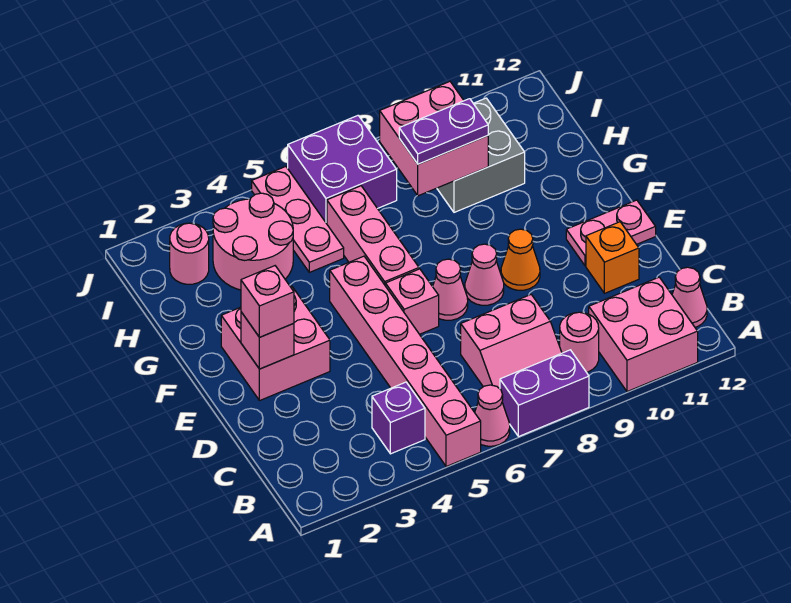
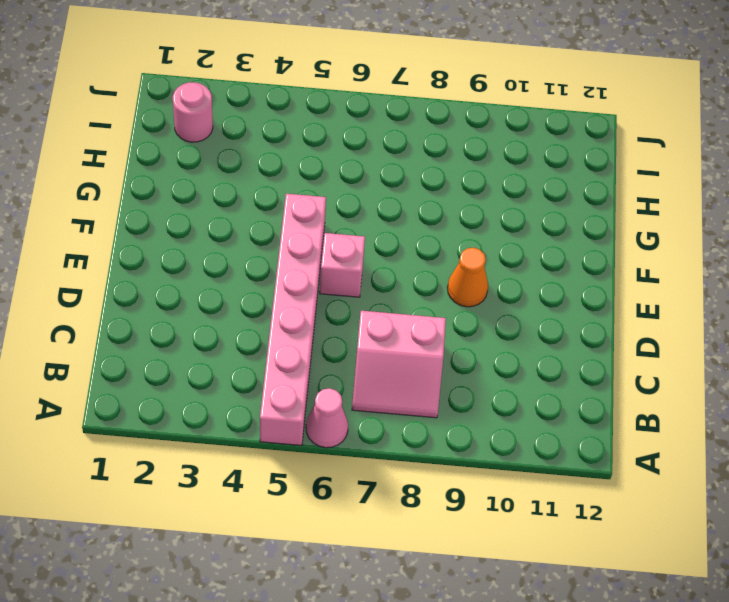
none -> purple 1x2 brick [500,350,589,437]
none -> pink 2x2 brick [589,277,698,392]
none -> purple 1x1 brick [372,382,425,454]

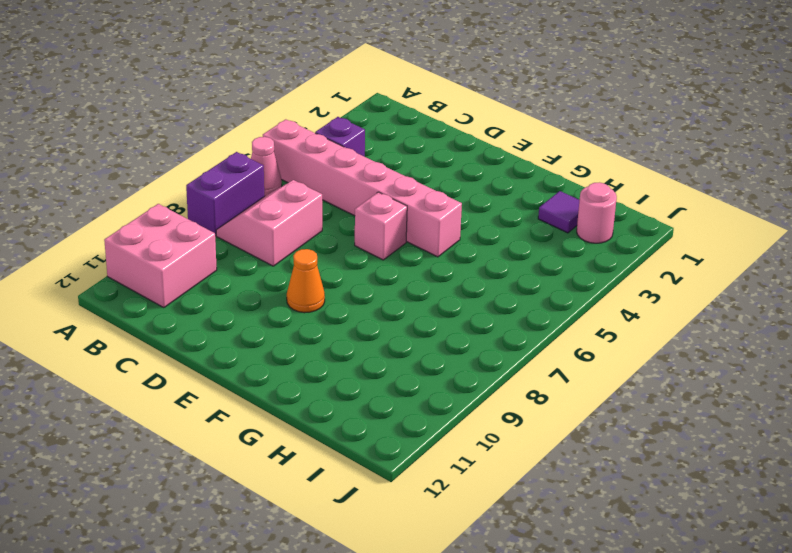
purple 1x1 tile [538,191,579,233] -> none
none -> pink 1x1 round brick [560,312,599,372]
none -> pink 1x1 cone [672,267,707,327]
none -> orange 1x1 brick [586,222,639,293]

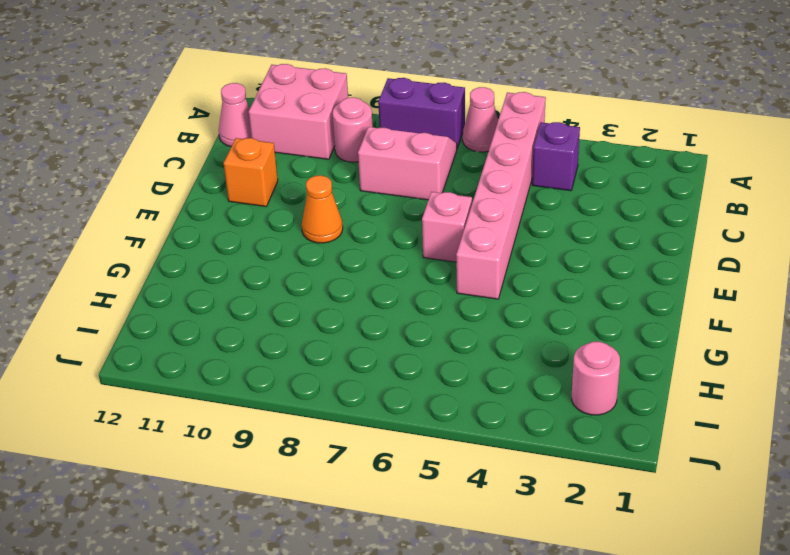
none -> pink 2x2 brick [221,286,330,401]
none -> pink 1x1 cone [433,259,468,320]
none -> pink 1x1 cone [465,244,504,305]

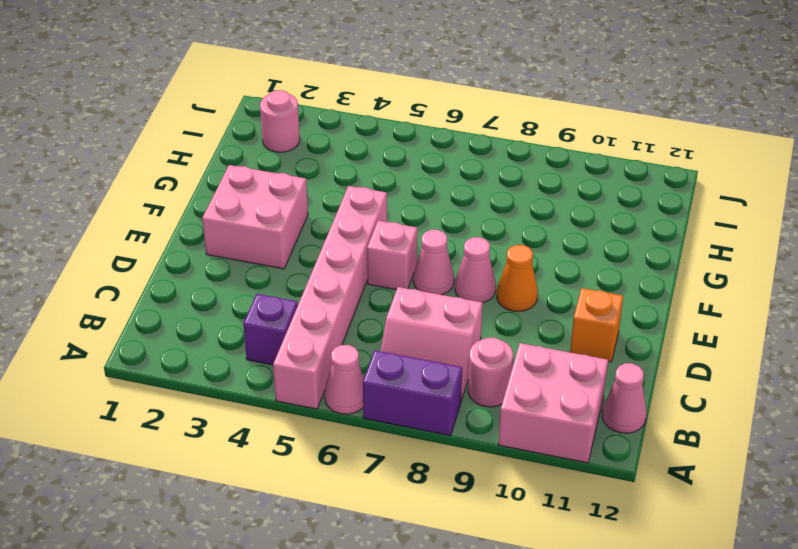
none -> pink 1x2 plate [566,200,656,266]
none -> pink 1x3 brick [327,186,419,286]
none -> pink 2x2 round brick [213,193,293,290]

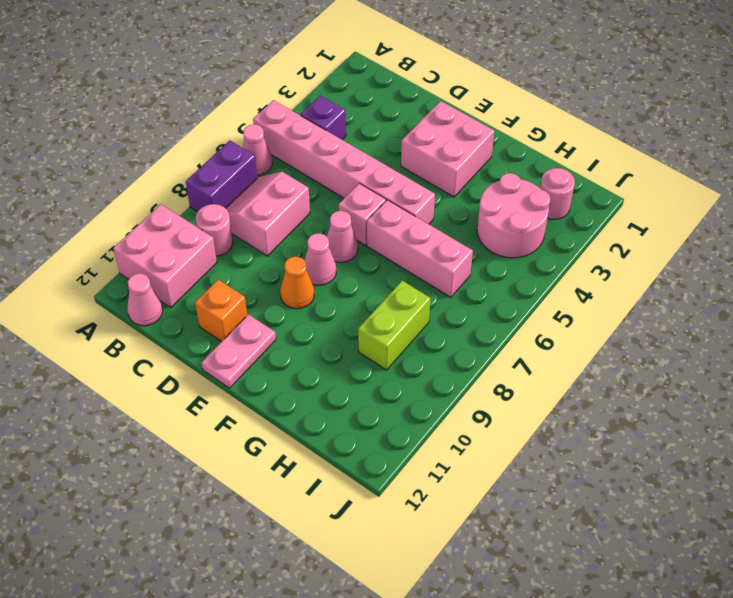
lime 1x2 brick [358,281,431,370] -> grey 2x2 brick [437,98,525,212]
none -> pink 1x3 plate [252,167,344,272]
none -> purple 2x2 brick [288,116,397,224]
none -> pink 1x1 brick [241,312,294,369]

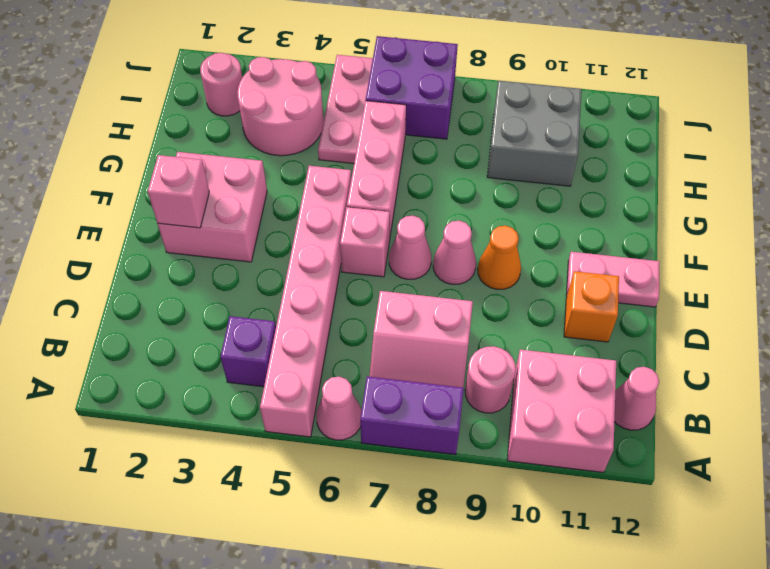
none -> pink 2x2 brick [380,82,488,196]
none -> pink 1x1 brick [241,266,294,337]
none -> purple 1x2 plate [399,99,488,164]

